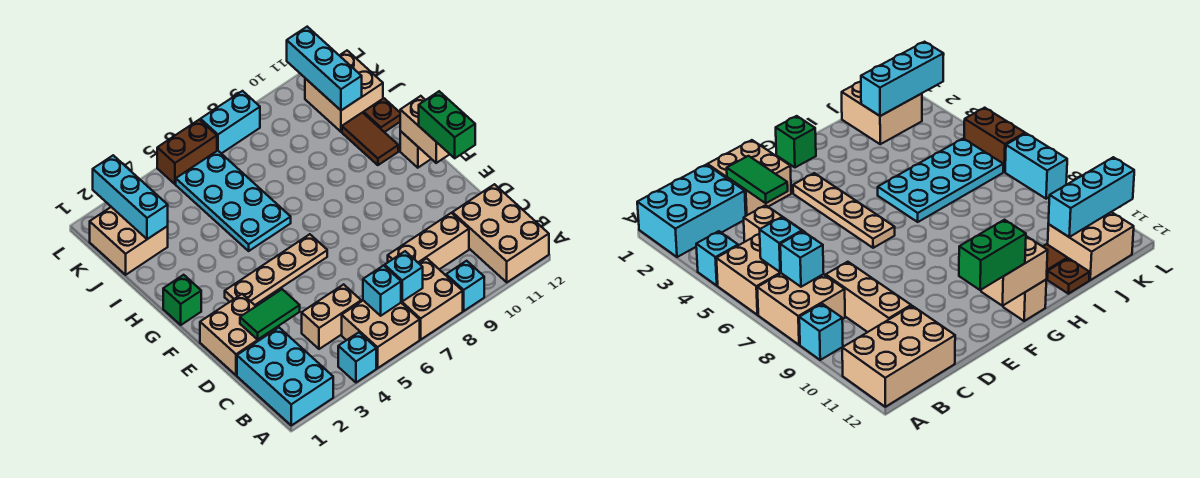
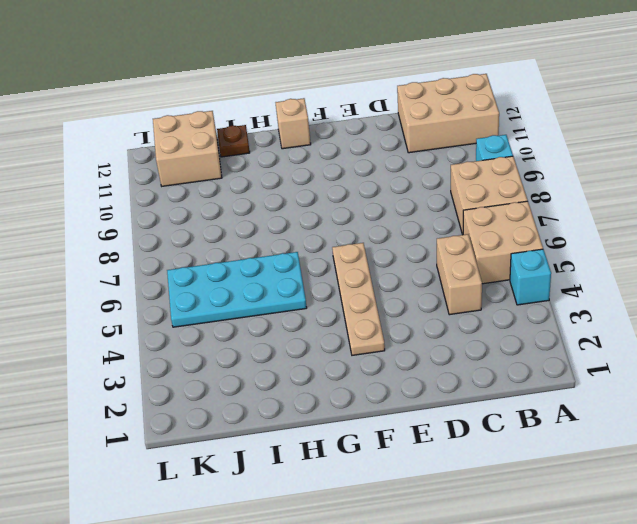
none -> cyan 2x3 brick [237,328,333,425]
none -> tan 1x3 brick [388,213,469,269]
none -> tan 2x2 brick [200,294,278,375]

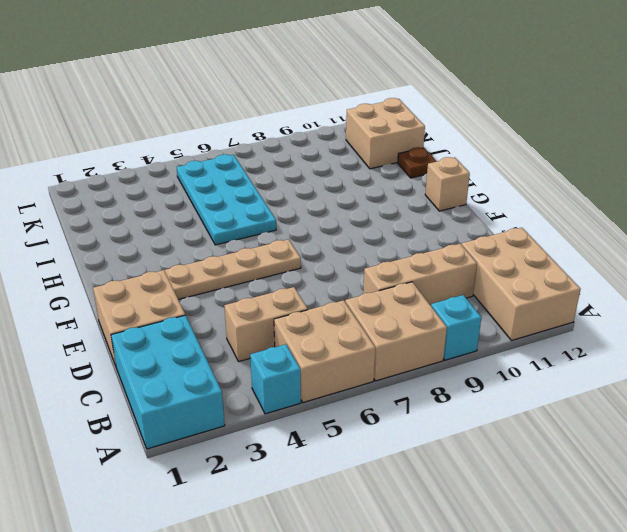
none -> green 1x1 brick [163,275,201,325]
none -> brown 1x2 tile [342,113,398,165]
none -> tan 2x2 brick [90,207,168,275]

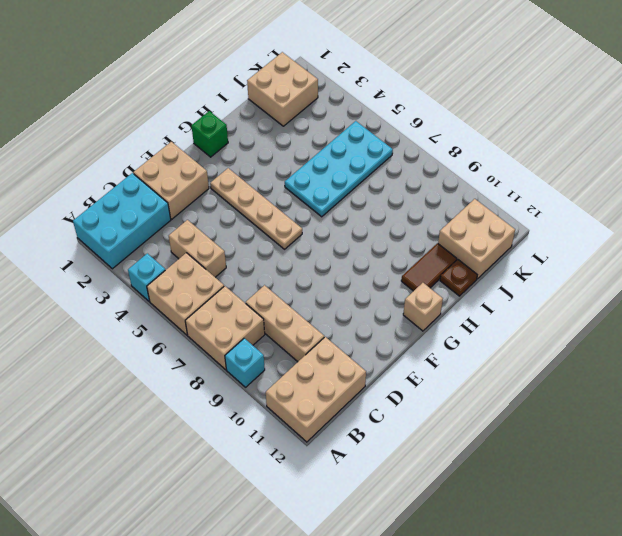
none -> brown 1x2 brick [157,120,217,184]
none -> cyan 1x2 brick [200,91,260,154]
none -> cyan 1x1 brick [363,266,401,316]

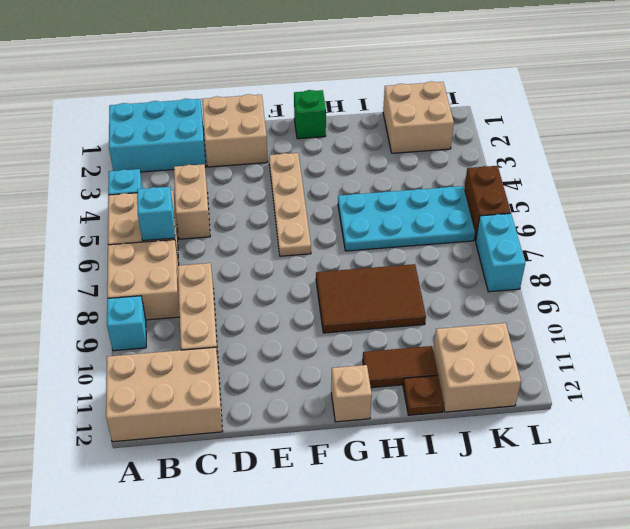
brown 2x3 tile [316,264,426,333] -> none
none -> cyan 1x1 brick [385,251,423,301]
none -> green 1x2 tile [240,289,300,339]
none -> tan 1x2 brick [400,96,450,163]

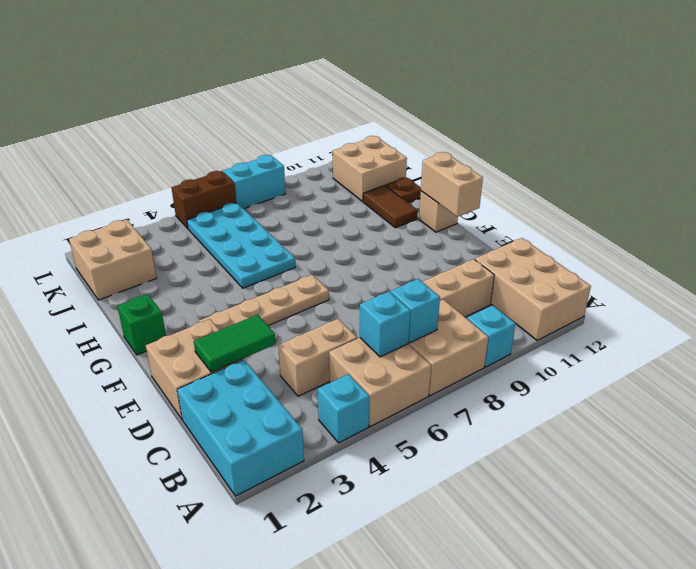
none -> cyan 1x3 brick [93,155,168,239]
none -> cyan 1x3 brick [287,27,362,110]
none -> green 1x2 brick [419,91,475,158]

